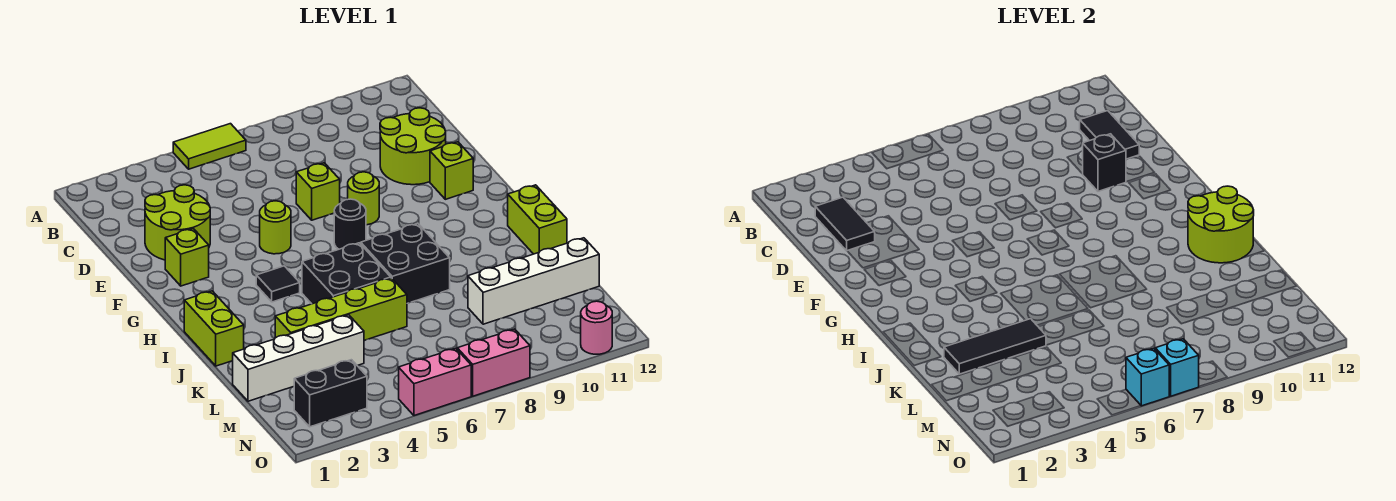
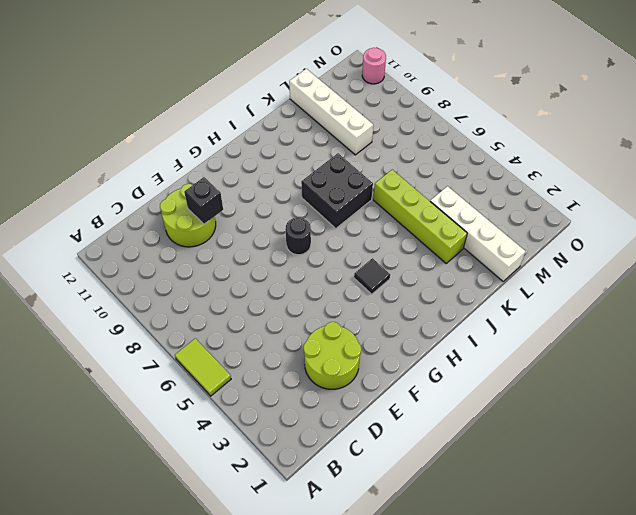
none -> lime 1x1 brick [296,163,340,220]
none -> lime 1x1 brick [165,229,209,286]
none -> lime 1x1 round brick [260,201,291,254]

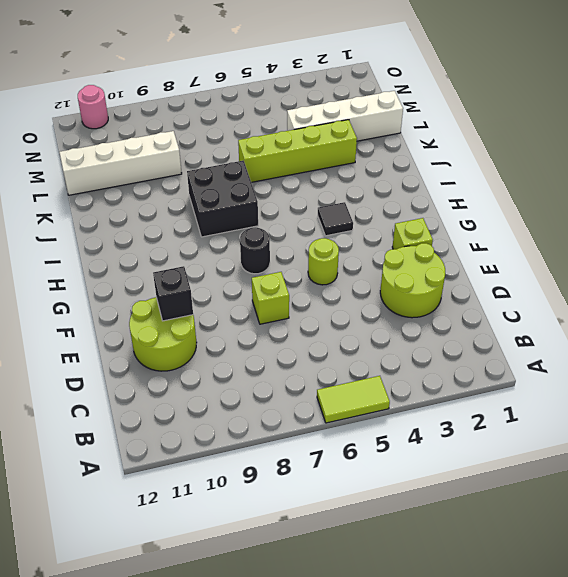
none -> lime 1x1 round brick [348,172,379,225]
none -> lime 1x1 brick [430,142,473,199]
none -> lime 1x2 brick [184,291,244,366]

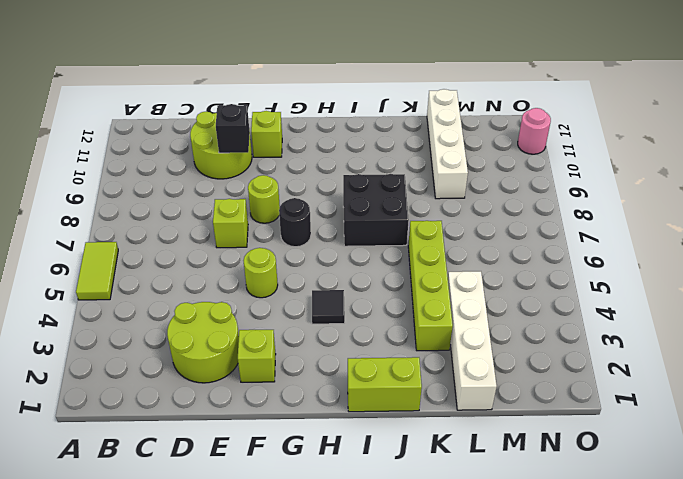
none -> black 2x2 brick [302,243,391,304]
none -> lime 1x2 brick [508,185,567,254]
none -> black 1x2 brick [294,360,367,427]

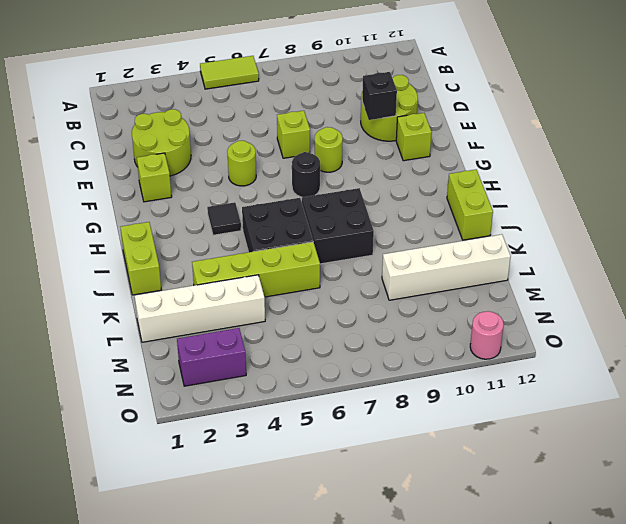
purple 1x2 brick [177,328,246,386] -> black 1x2 brick [294,360,367,427]
none -> pink 1x2 brick [399,348,471,416]
none -> pink 1x2 brick [457,329,530,396]
none -> black 1x2 tile [815,197,875,251]

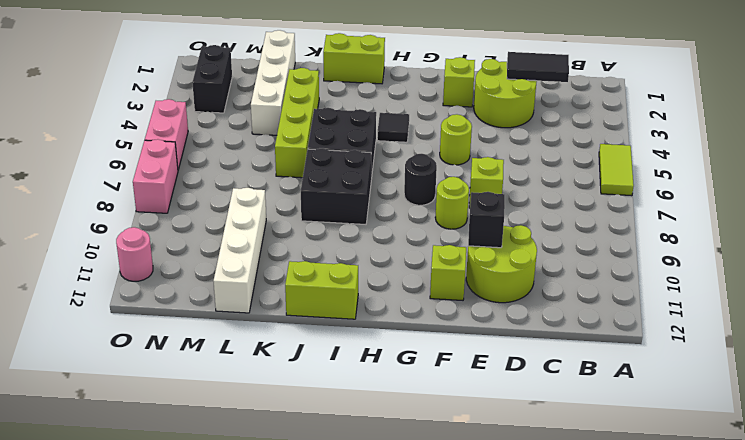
none -> black 1x2 tile [1080,111,1139,159]
none -> lime 2x2 round brick [1188,186,1254,263]
none -> black 1x3 tile [944,319,1046,374]

